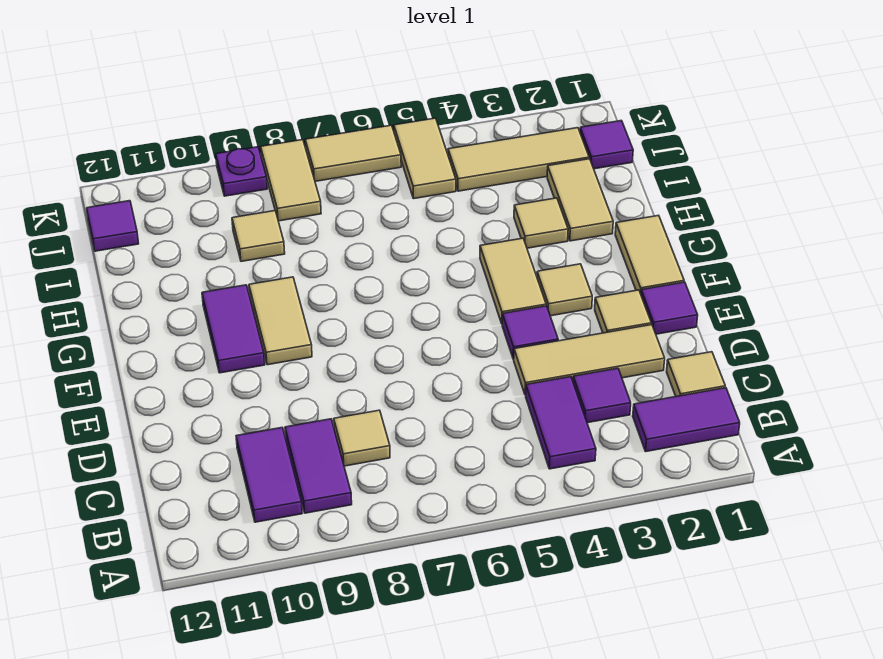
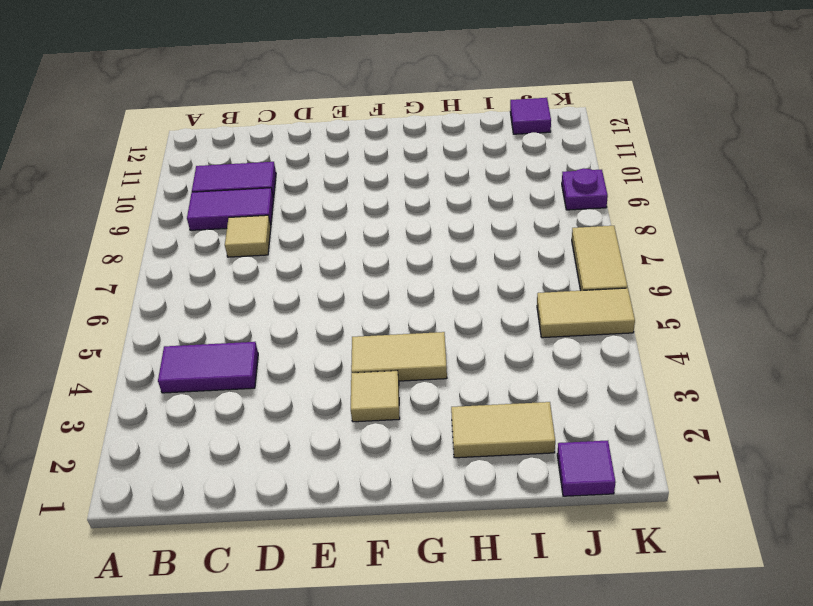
none -> purple 1x2 tile [633,388,740,451]
none -> tan 1x1 tile [667,352,725,396]
none -> purple 1x1 tile [573,368,631,423]

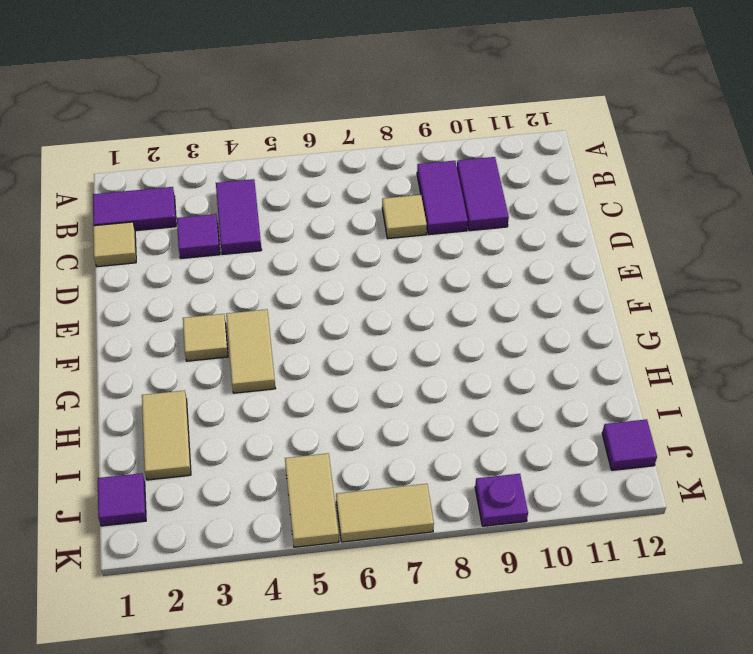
none -> tan 1x3 tile [514,325,665,395]
none -> purple 1x1 tile [641,282,698,334]
none -> tan 1x1 tile [595,290,651,333]

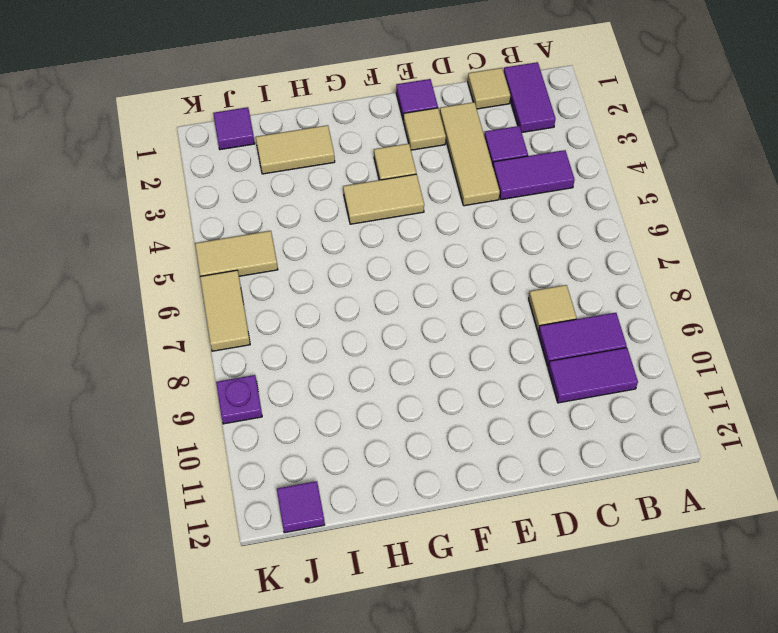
none -> purple 1x1 tile [502,306,558,359]
none -> tan 1x2 tile [615,215,684,294]
none -> tan 1x2 tile [249,277,312,365]

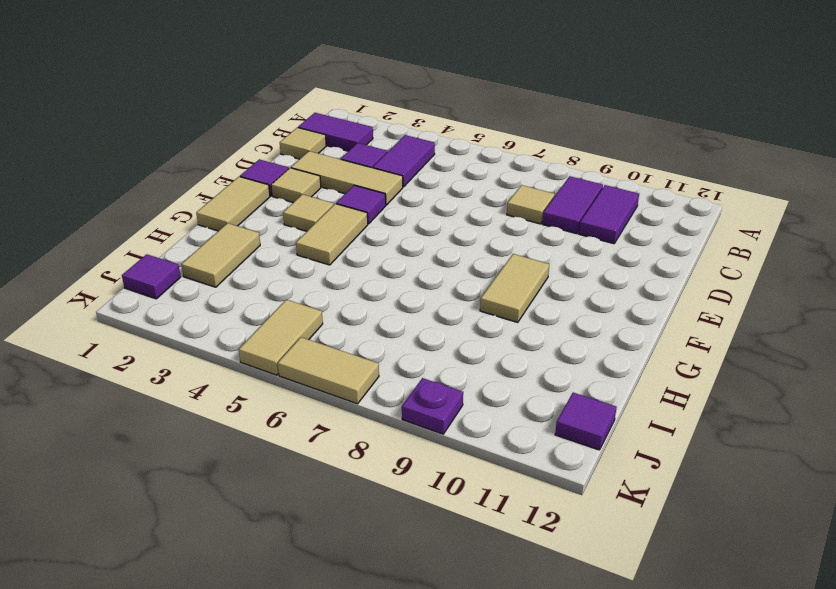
none -> purple 1x2 tile [202,285,265,373]
none -> tan 1x1 tile [514,198,568,248]
none -> tan 1x1 tile [232,211,285,261]

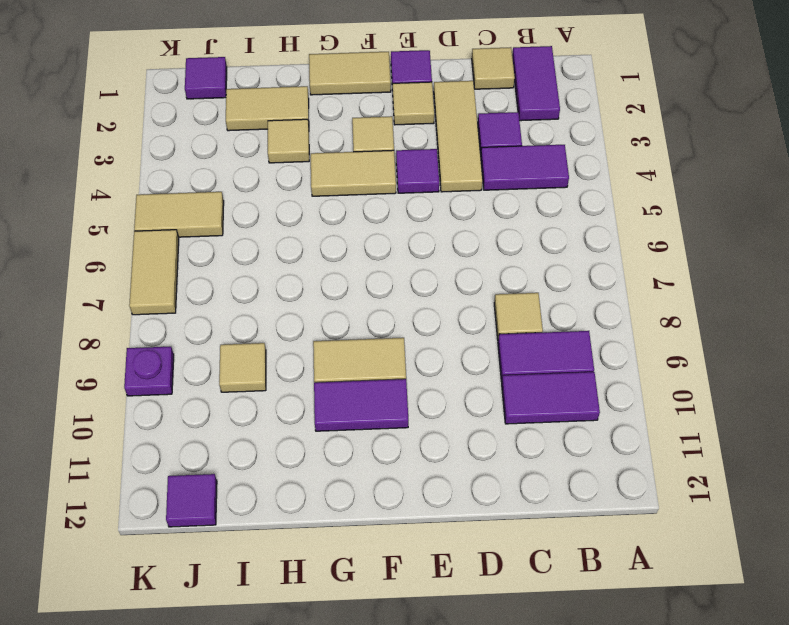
none -> tan 1x3 tile [448,128,589,191]
none -> tan 1x2 tile [261,140,321,221]

